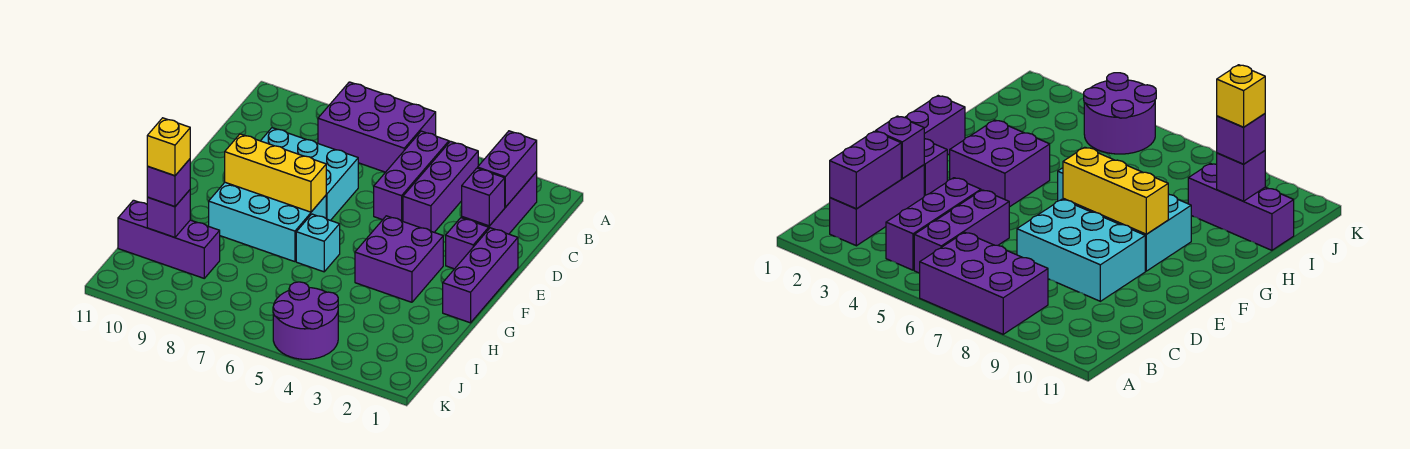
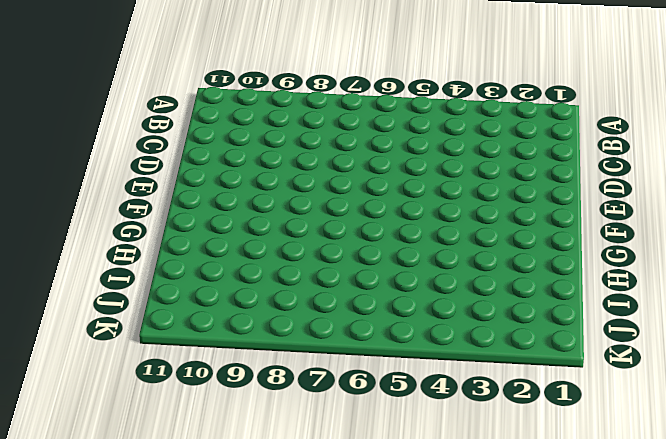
none -> purple 2x3 brick [318,82,436,172]
none -> purple 1x3 brick [462,172,537,234]
none -> purple 1x3 brick [403,141,478,232]

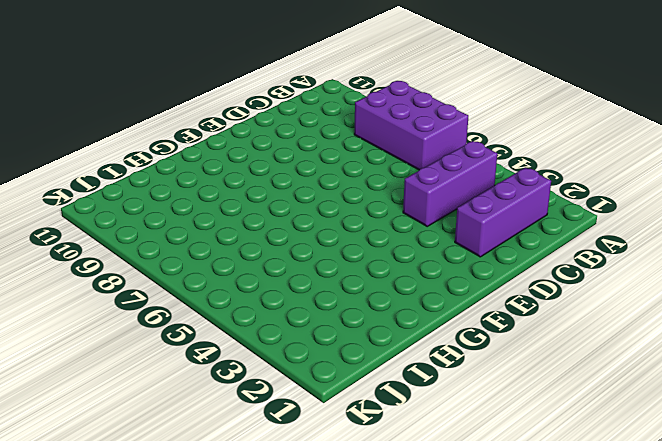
none -> purple 1x3 brick [374,131,449,221]
none -> cyan 2x3 brick [261,128,358,220]
none -> purple 1x3 brick [443,228,518,323]

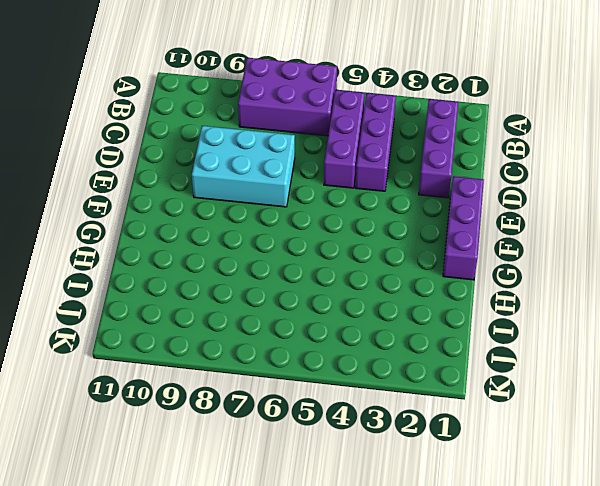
none -> purple 1x1 brick [446,218,489,269]
none -> purple 2x2 brick [355,216,443,302]
none -> cyan 2x3 brick [209,182,326,262]

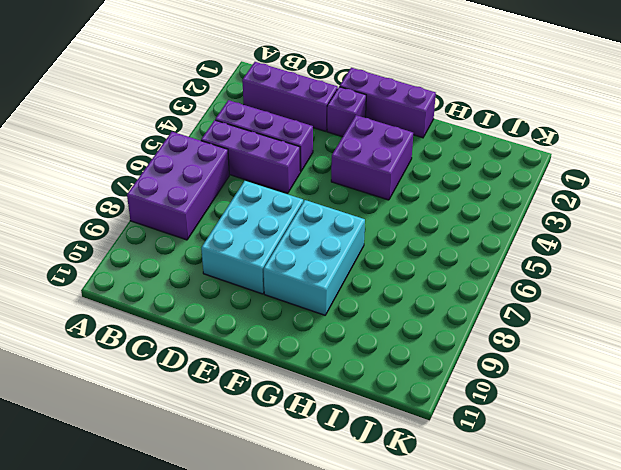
none -> cyan 1x1 brick [296,214,340,272]
none -> purple 1x3 brick [118,200,220,278]
none -> purple 2x2 round brick [273,282,338,359]

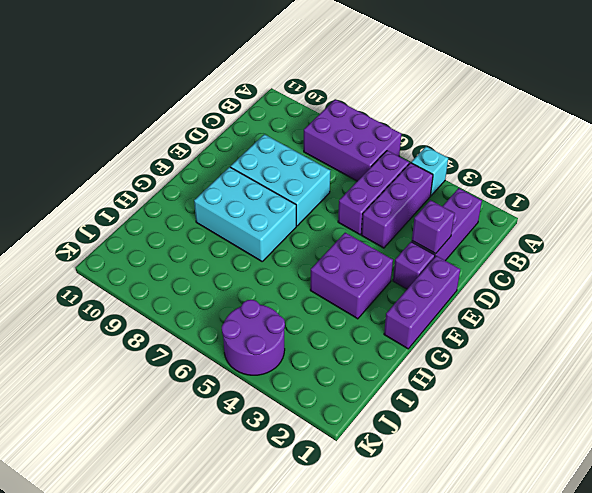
cyan 1x1 brick [411,146,448,196] -> cyan 1x1 brick moved to [296,214,340,272]
none -> purple 1x3 brick [118,200,220,278]
none -> purple 1x2 brick [478,131,537,207]
none -> yellow 1x3 brick [225,134,326,212]

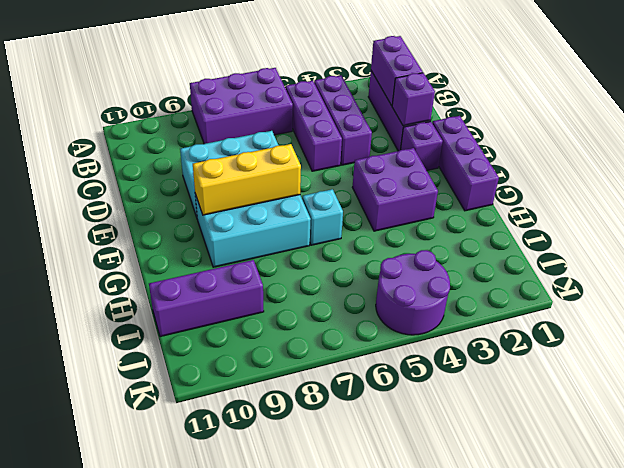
none -> purple 1x1 brick [147,190,190,237]
none -> purple 1x1 brick [147,159,190,207]
none -> yellow 1x1 brick [147,118,190,176]

